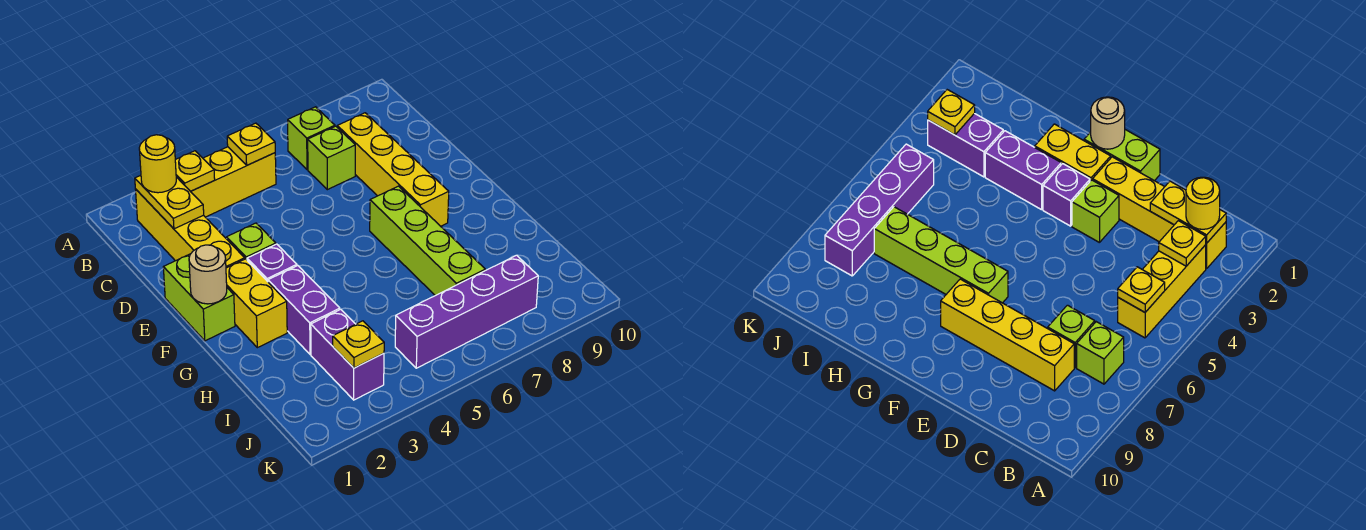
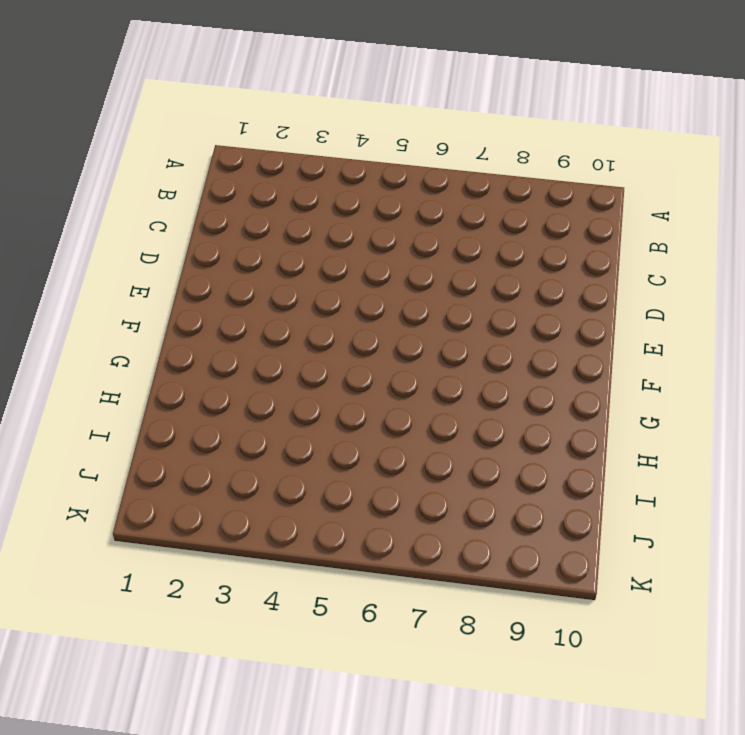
none -> yellow 1x4 brick [135,189,245,268]
none -> yellow 1x3 brick [191,147,276,217]
none -> lime 1x1 brick [288,107,335,170]

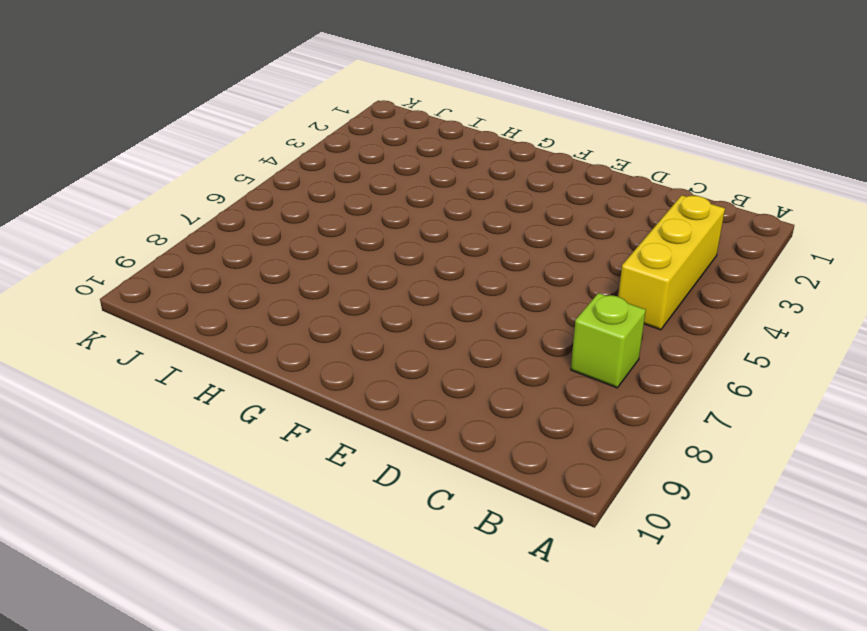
none -> yellow 1x4 brick [135,189,245,268]
none -> lime 1x1 brick [308,126,355,190]
none -> yellow 1x4 brick [337,113,449,226]

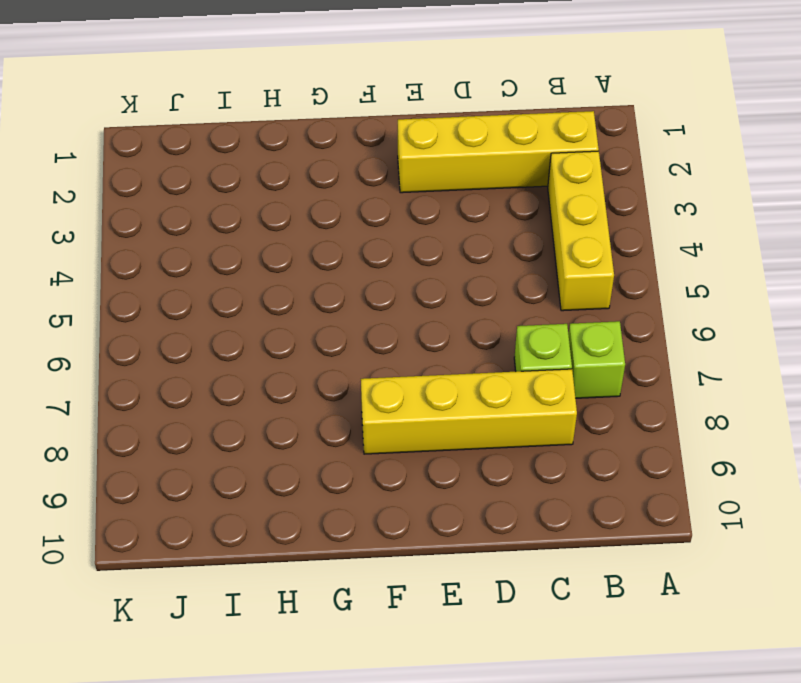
none -> lime 1x2 brick [163,254,235,341]
none -> lime 1x1 brick [227,223,276,260]
none -> yellow 1x2 brick [226,259,287,348]

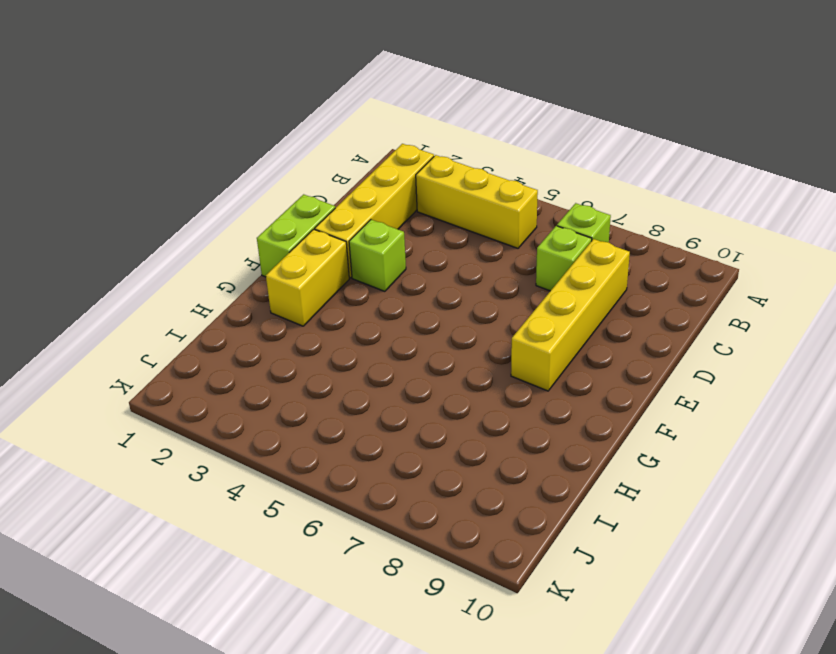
none -> purple 1x1 brick [247,244,297,282]
none -> lime 1x4 brick [370,186,485,296]
none -> purple 1x2 brick [268,266,340,355]

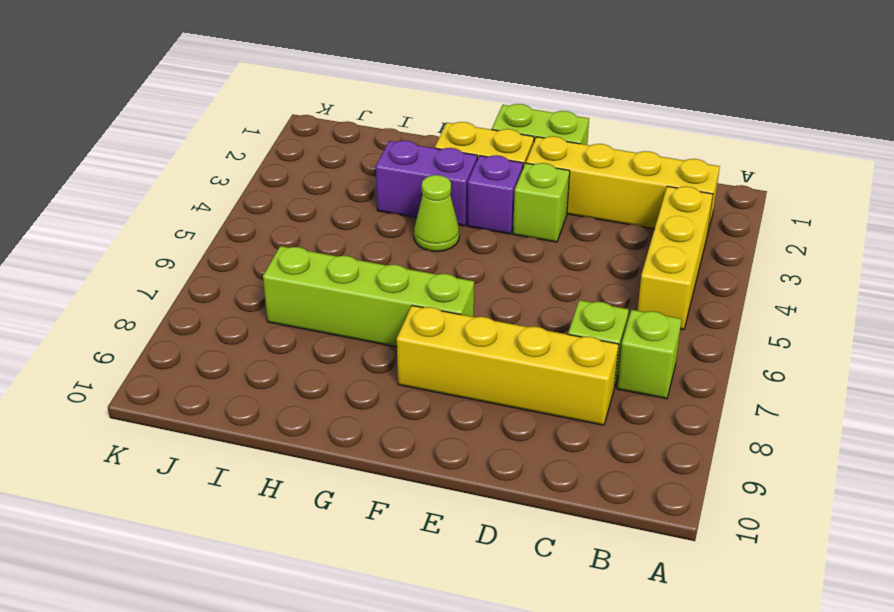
lime 1x1 cone [414,175,459,252] -> none
none -> purple 1x2 brick [311,309,384,400]
none -> purple 1x4 brick [395,255,538,368]
none -> yellow 1x2 plate [135,175,204,229]

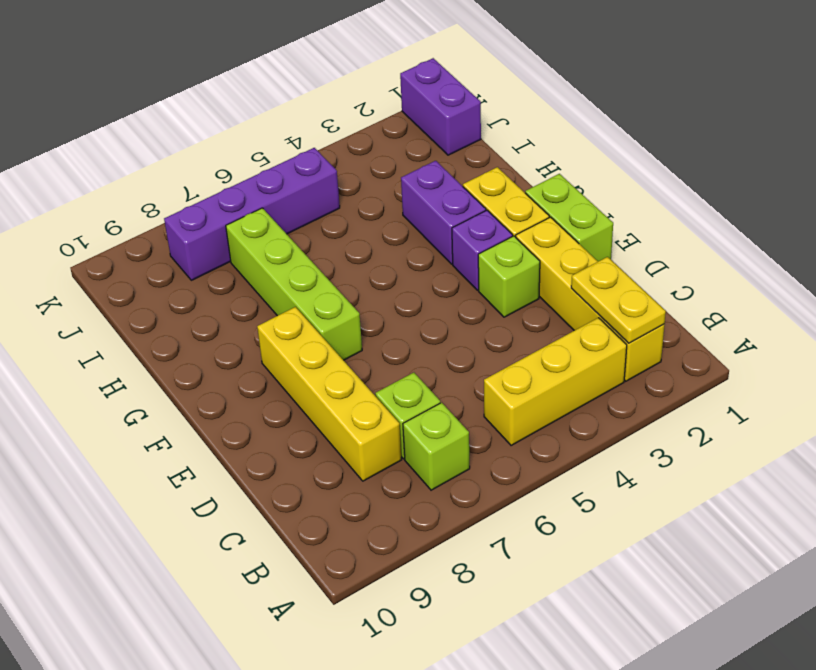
purple 1x2 brick [400,58,481,155] -> purple 1x2 brick moved to [311,309,384,400]
none -> yellow 1x1 plate [175,151,215,191]
none -> yellow 1x1 plate [227,123,275,165]
none -> tan 1x1 round brick [189,245,227,304]

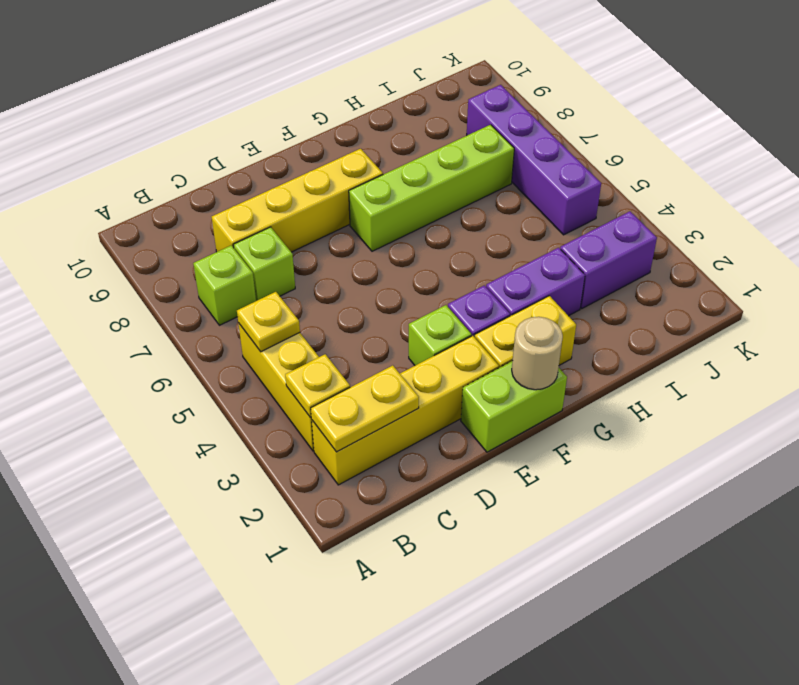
none -> yellow 1x1 plate [333,321,384,368]
none -> yellow 1x1 round brick [139,135,176,193]

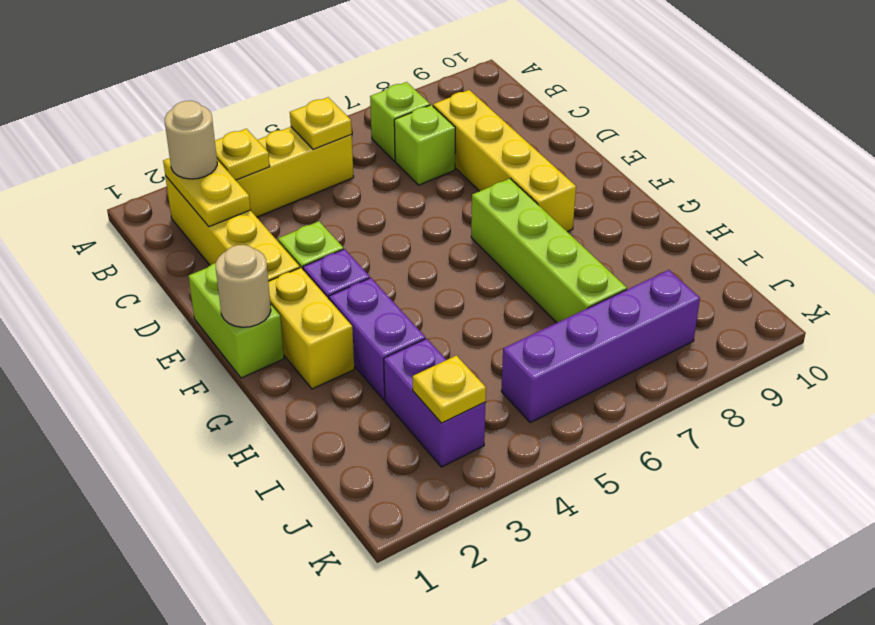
tan 1x1 round brick [165,101,217,179] -> yellow 1x1 round brick [139,135,176,193]

